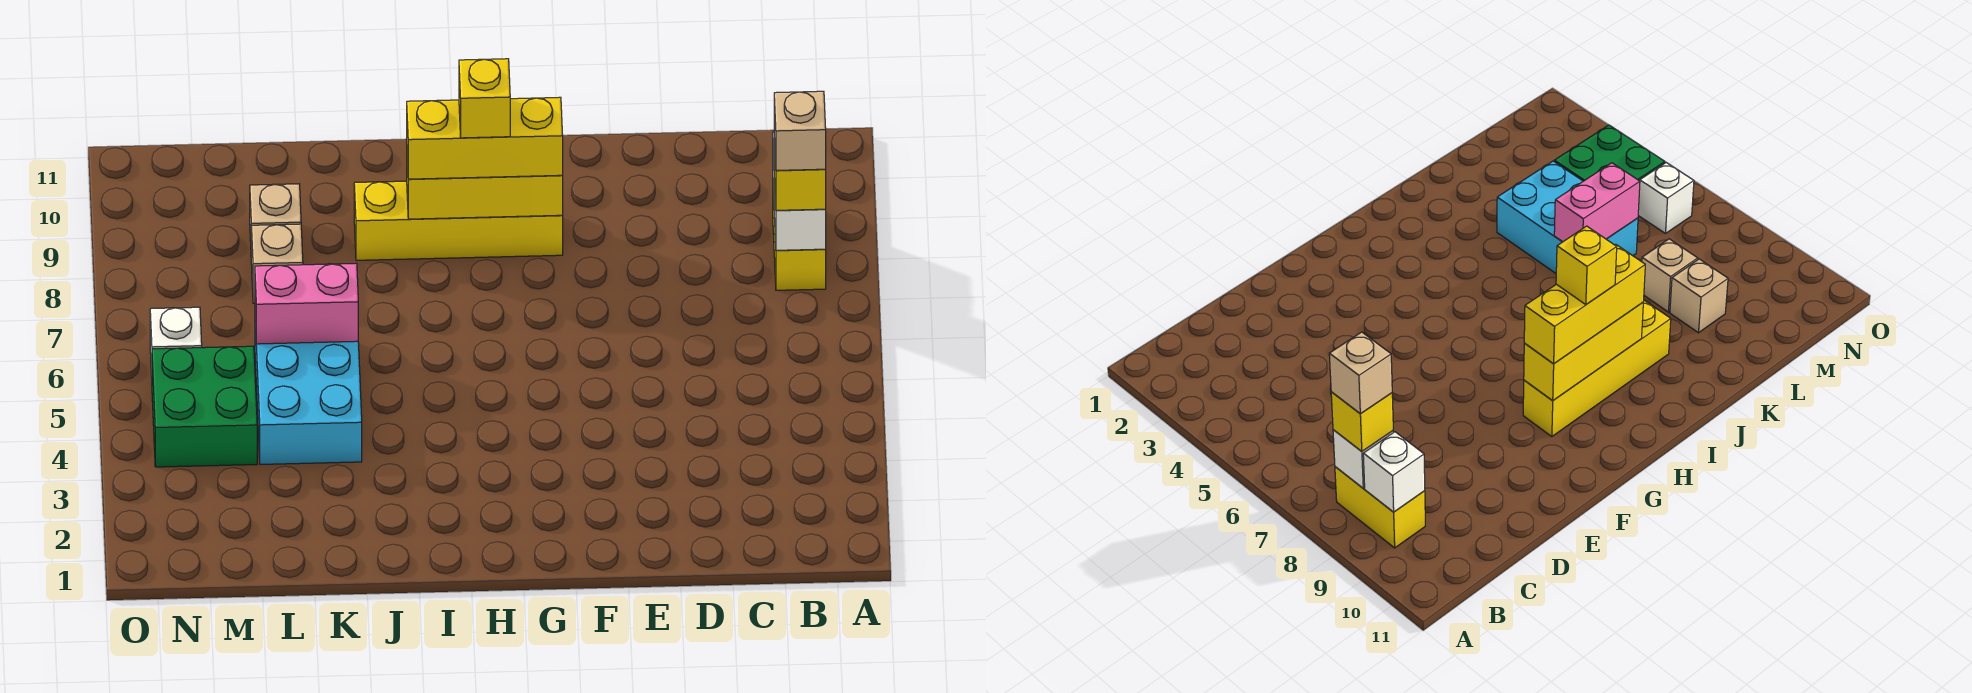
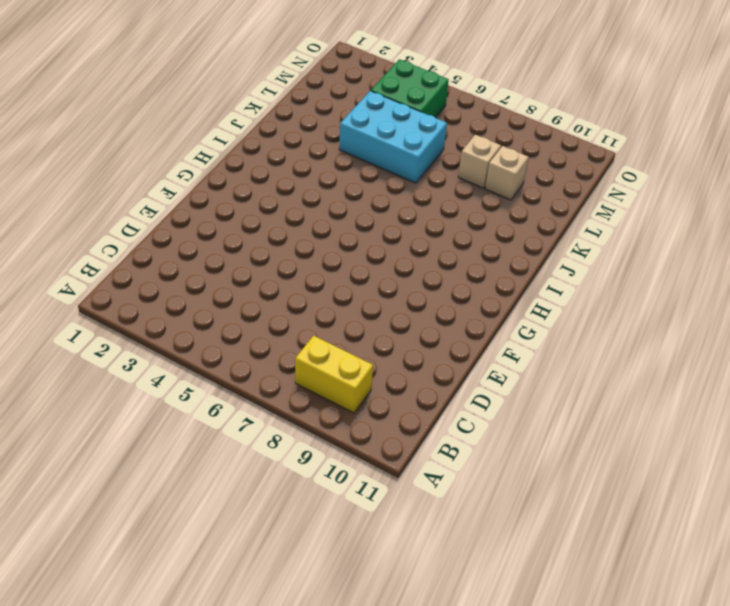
none -> yellow 1x4 brick [354,181,563,260]
none -> white 1x1 brick [150,307,202,377]
none -> white 1x1 brick [774,179,826,250]

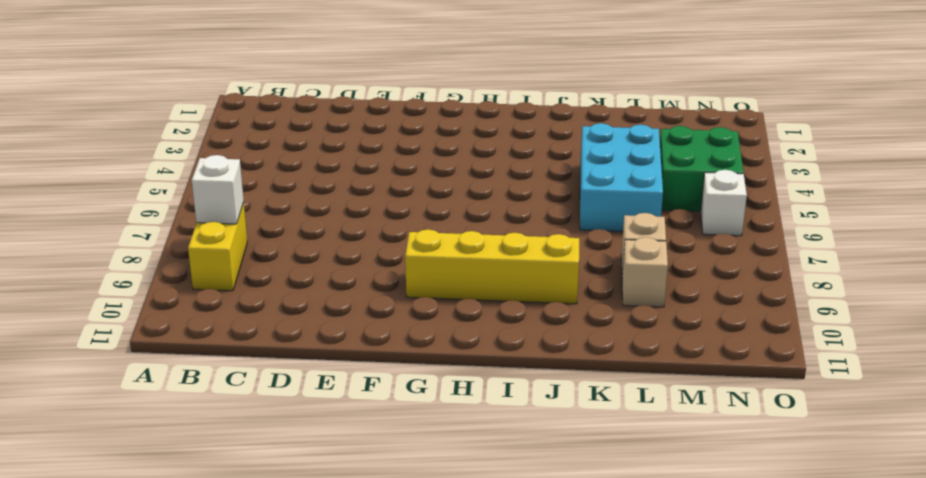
none -> white 1x1 brick [1363,432,1425,512]
none -> yellow 1x3 brick [407,162,563,219]
none -> pink 1x2 brick [255,263,358,344]

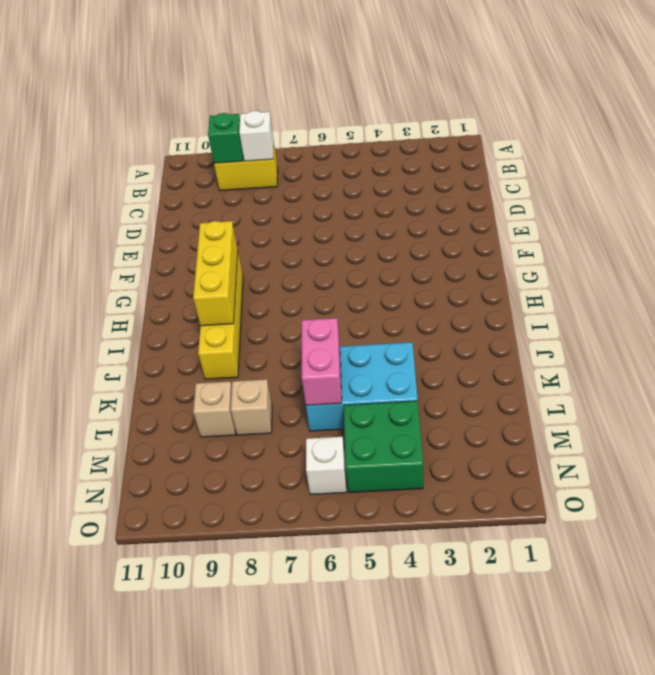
green 1x1 brick [208,113,243,163] -> white 1x1 brick [1363,432,1425,512]
none -> yellow 1x1 brick [774,139,826,210]
none -> yellow 1x3 brick [407,97,563,179]
none -> tan 1x1 brick [774,91,826,170]

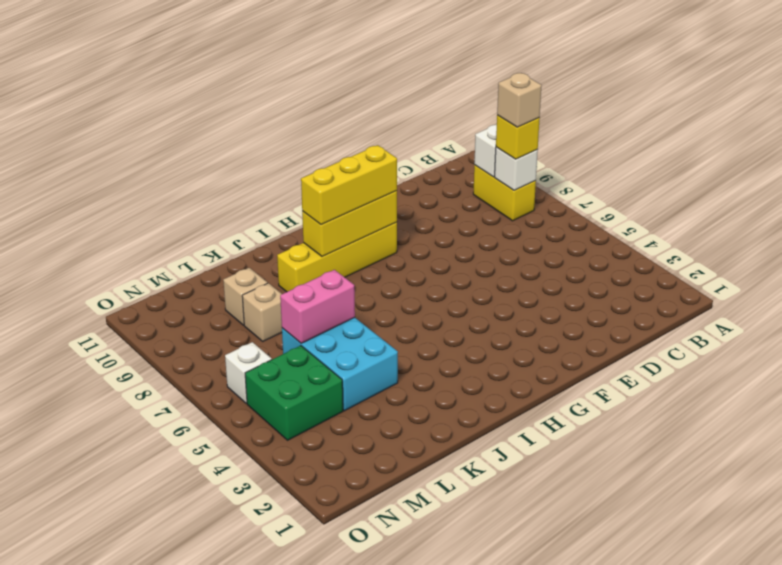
none -> yellow 1x1 brick [459,59,510,138]

